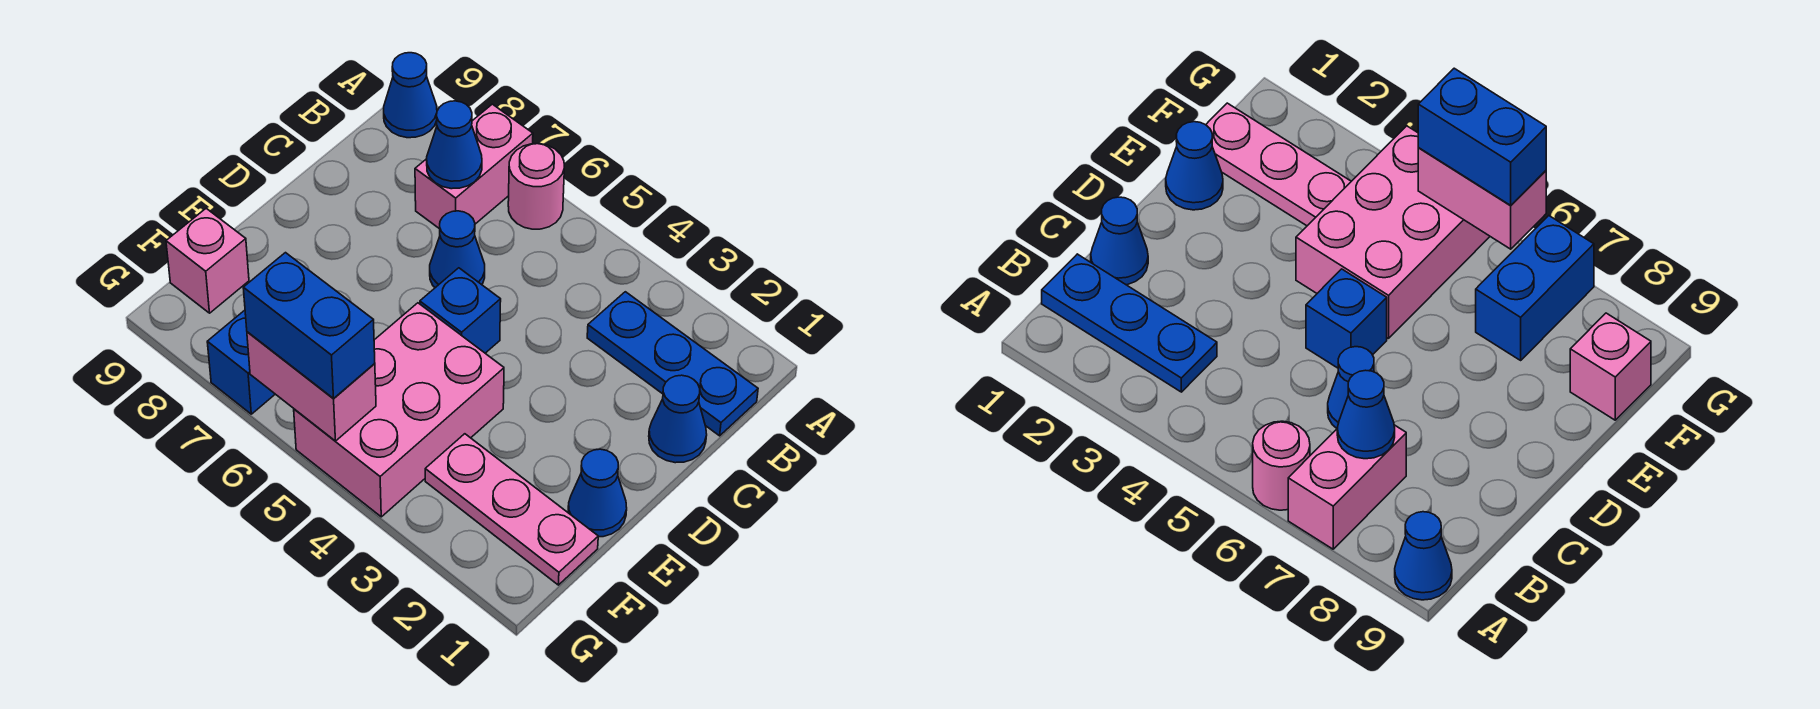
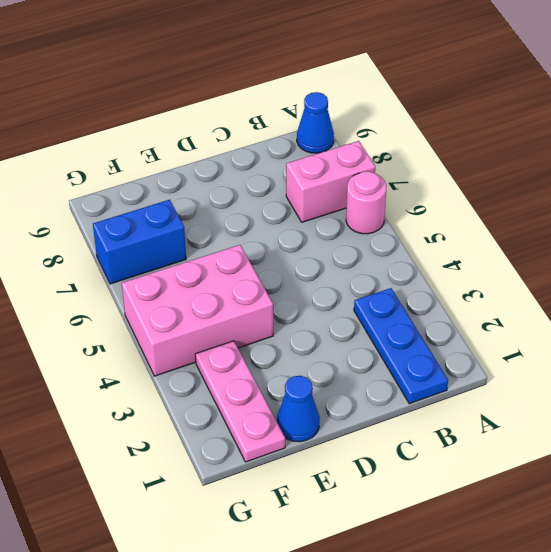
none -> blue 1x1 cone [649,375,707,463]
none -> blue 1x1 cone [430,211,485,288]
none -> blue 1x1 brick [420,268,501,353]

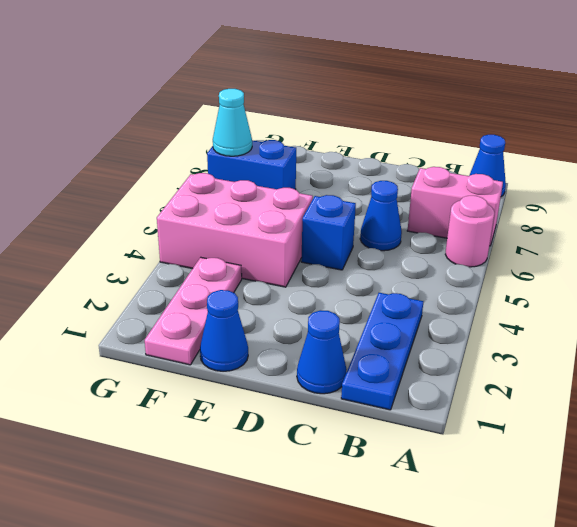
cyan 1x1 cone [213,89,252,156] -> none
none -> pink 1x1 brick [166,208,249,313]
none -> blue 1x1 cone [427,101,482,189]
none -> pink 1x2 brick [247,332,376,441]

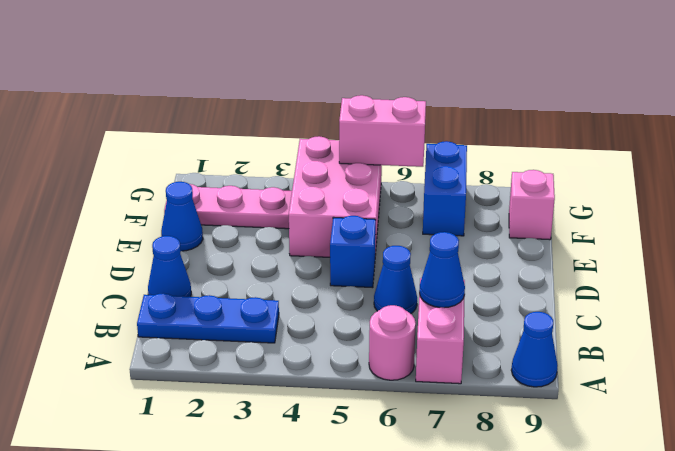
none -> blue 1x2 brick [243,253,375,398]

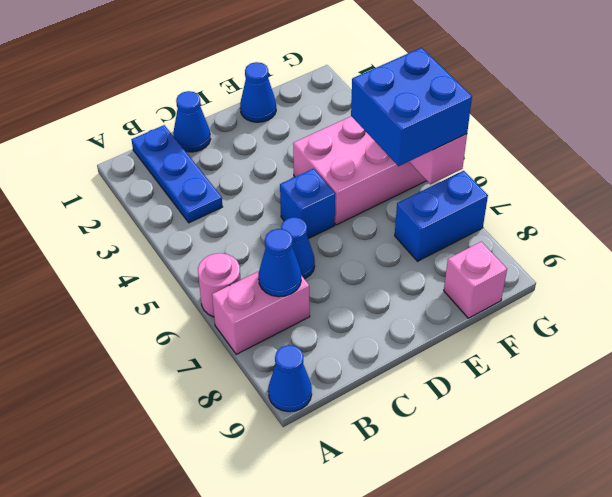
blue 2x2 brick [351,48,472,166] -> blue 1x2 brick [243,253,375,398]
none -> pink 1x3 plate [425,434,598,585]

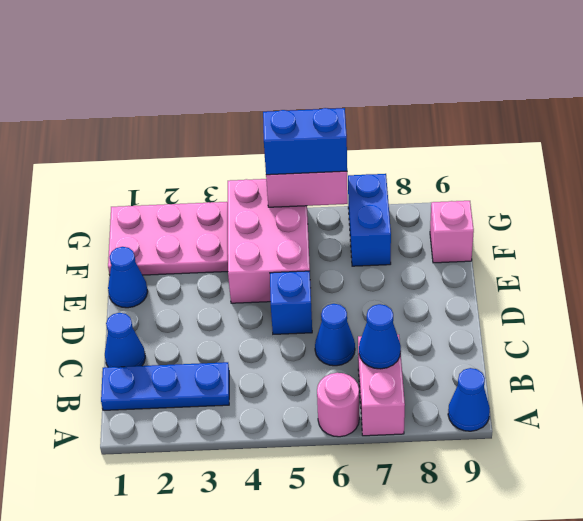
pink 2x3 plate [108,202,228,275] -> pink 1x3 plate [425,434,598,585]

